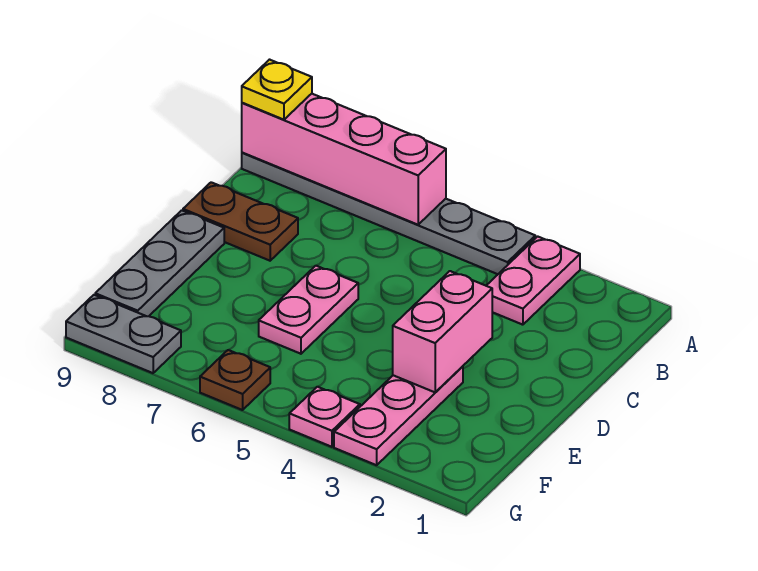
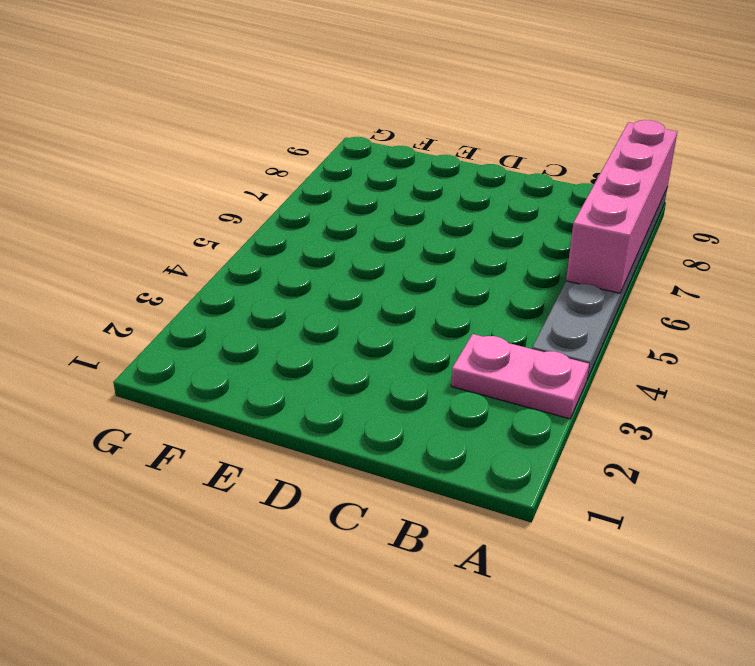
none -> brown 1x2 plate [183,182,298,261]
none -> pink 1x2 plate [259,266,358,354]
none -> grey 1x3 plate [95,210,224,316]

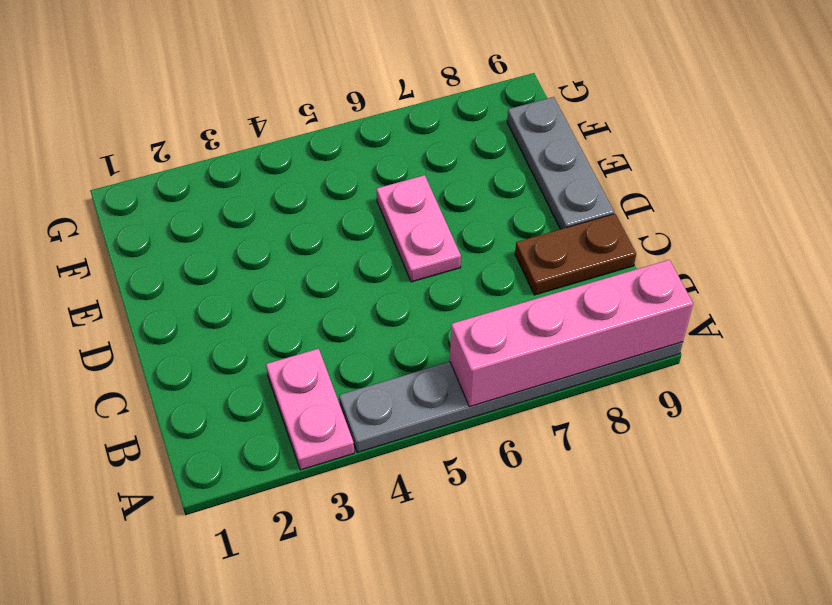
none -> pink 1x3 plate [334,366,463,465]
none -> pink 1x1 plate [289,387,360,447]
none -> brown 1x1 plate [200,350,270,410]

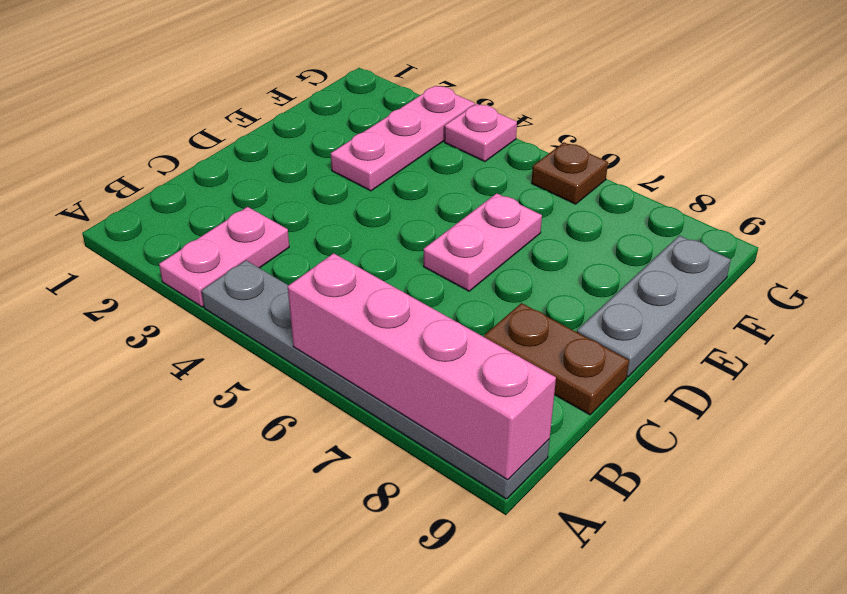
none -> grey 1x2 plate [66,295,181,373]
none -> pink 1x2 brick [393,271,492,392]
none -> yellow 1x1 plate [242,60,312,120]

